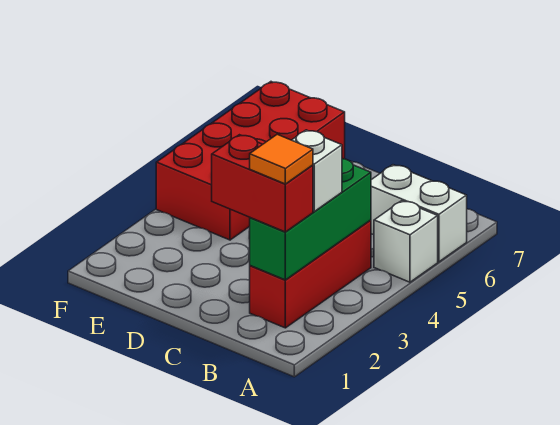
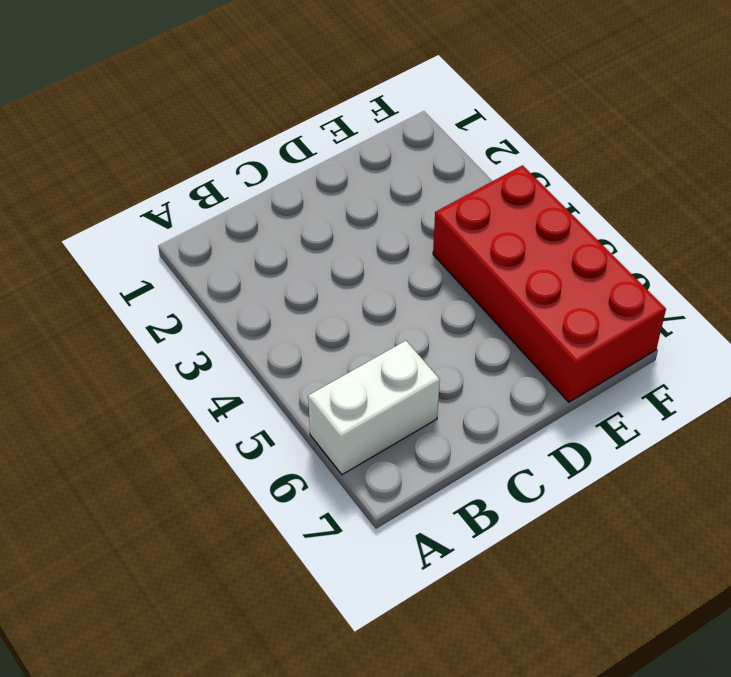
none -> white 1x1 brick [374,201,438,282]
none -> red 1x3 brick [250,220,371,328]

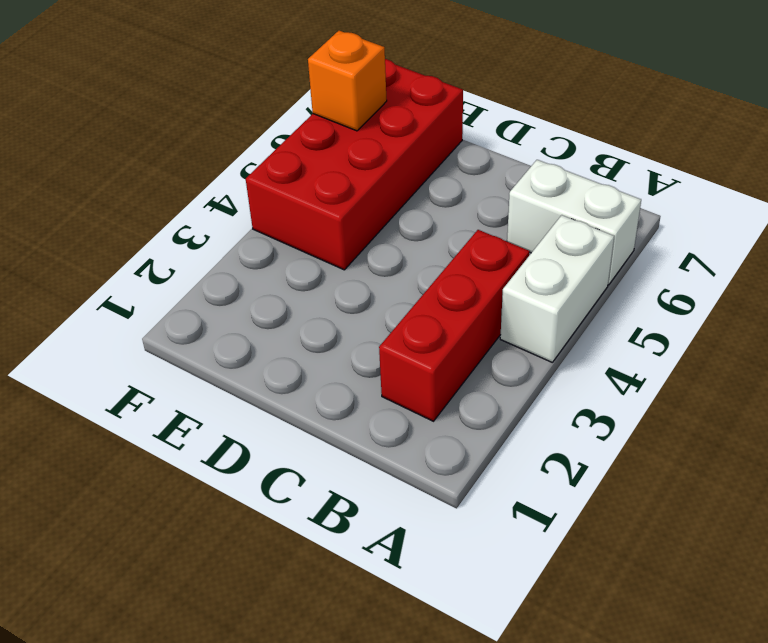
white 1x2 brick [500,215,614,362] -> white 1x1 brick [374,201,438,282]
orange 1x1 brick [308,31,387,131] -> none
none -> green 1x3 brick [250,159,371,280]
none -> red 1x2 brick [212,135,313,232]

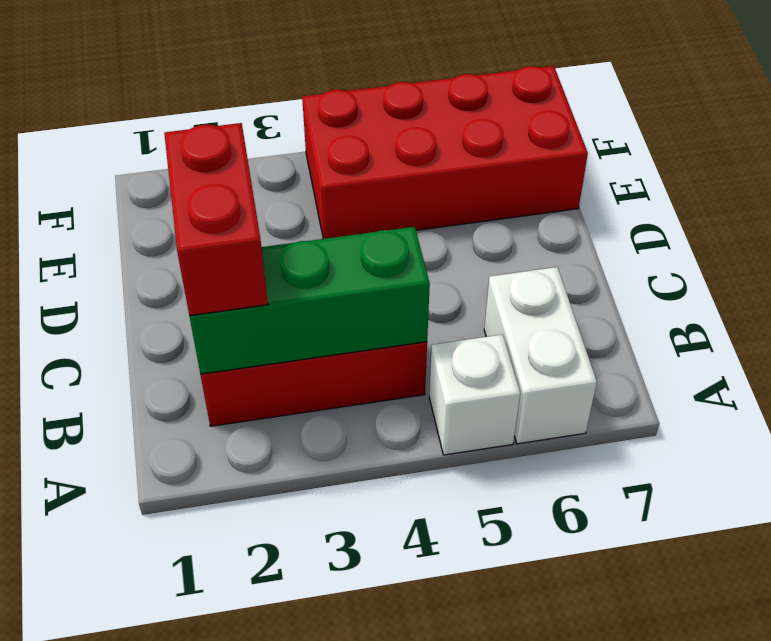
none -> white 1x1 brick [292,130,342,211]
none -> orange 1x1 tile [250,134,313,184]

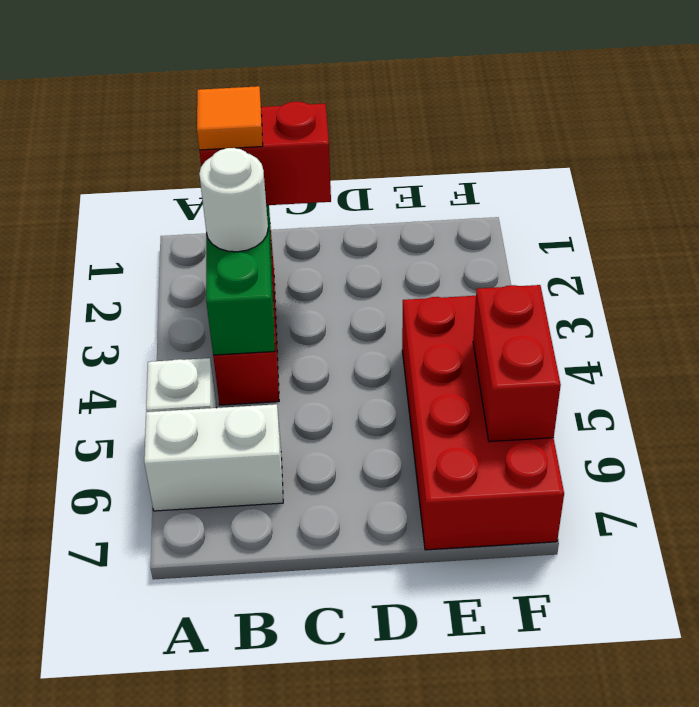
white 1x1 round brick [199,148,268,252] -> white 1x1 brick [292,130,342,211]
red 1x2 brick [473,285,561,442] -> none

